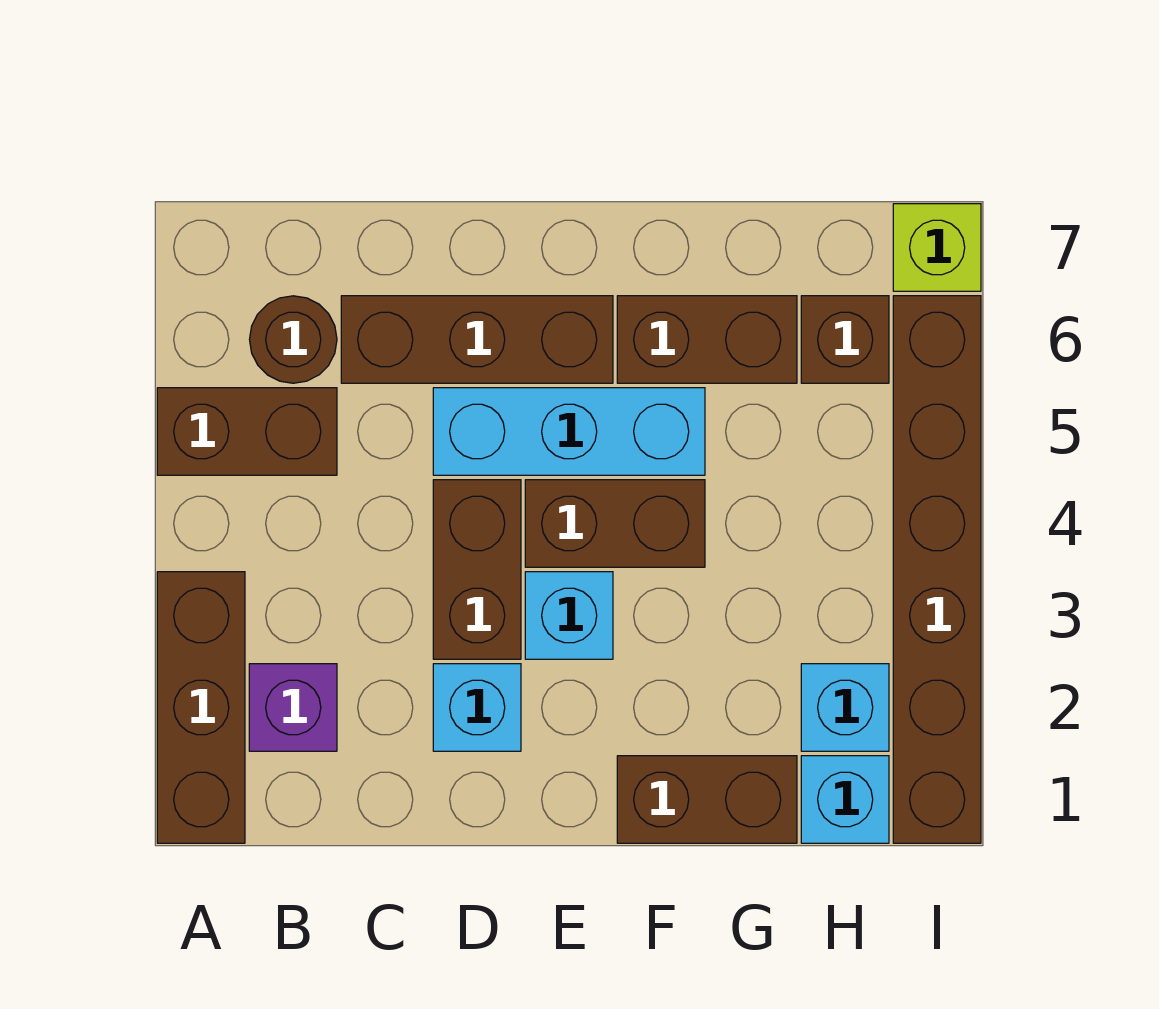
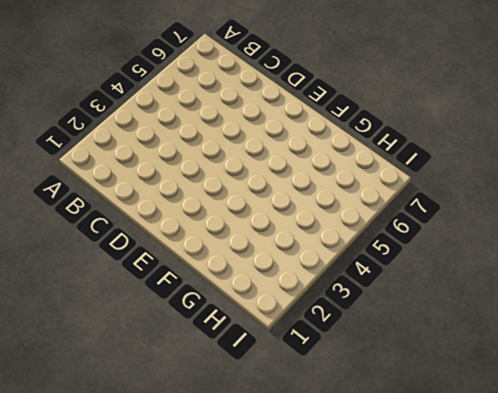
none -> brown 1x3 brick [157,572,245,843]
none -> brown 1x2 brick [157,388,337,475]
none -> purple 1x1 brick [249,664,337,751]

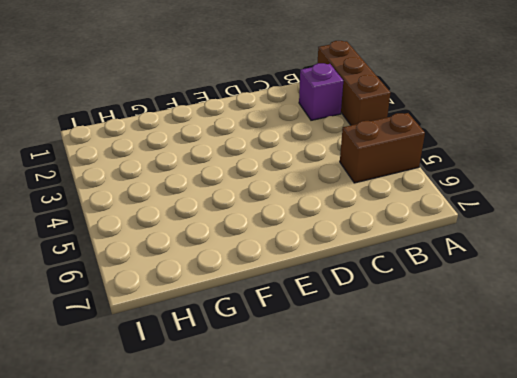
none -> brown 1x1 round brick [250,296,337,383]
none -> brown 1x3 brick [341,296,613,383]
none -> cyan 1x1 brick [433,664,521,751]

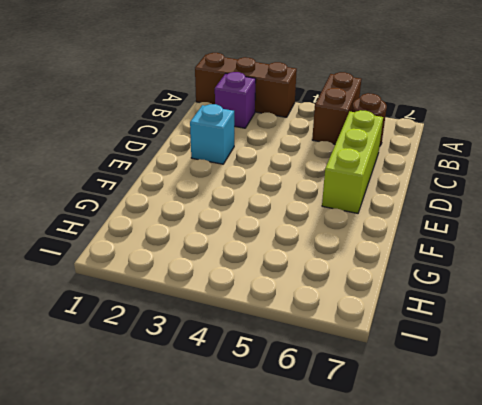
lime 1x3 brick [322,110,383,213] -> brown 1x3 brick [341,296,613,383]
none -> brown 1x2 brick [433,480,521,659]
none -> cyan 1x3 brick [433,388,705,475]
none -> cyan 1x1 brick [525,572,613,659]

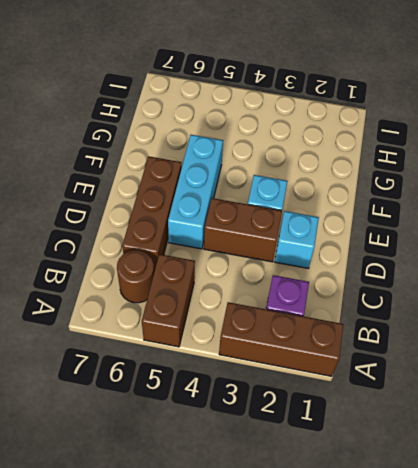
none -> brown 1x2 brick [525,480,705,567]
none -> brown 1x2 brick [617,756,797,843]
none -> brown 1x2 brick [617,296,797,383]

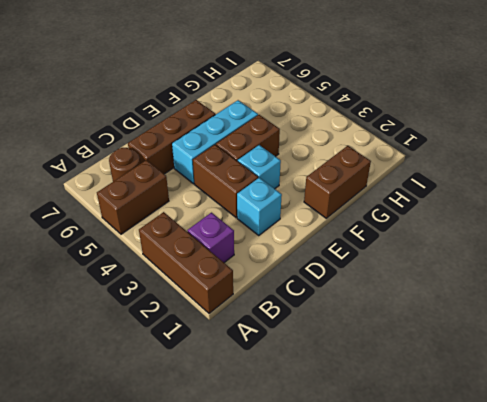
none -> brown 1x2 brick [617,296,797,383]
none -> cyan 1x1 brick [801,756,889,843]
none -> cyan 1x1 brick [801,664,889,751]

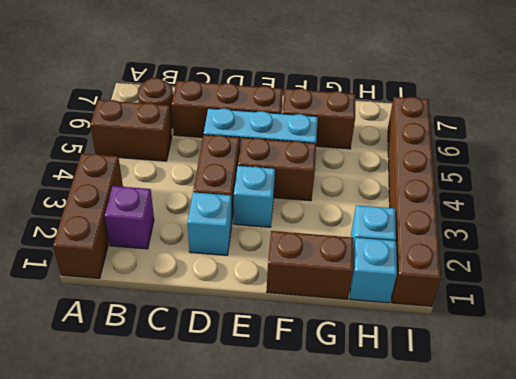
none -> brown 1x1 brick [801,296,889,383]
none -> lime 1x1 brick [893,204,981,291]

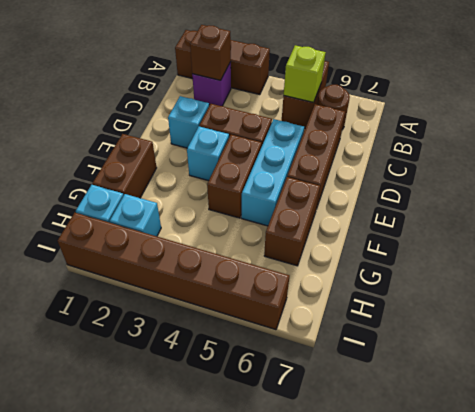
brown 1x1 brick [190,25,231,80] -> brown 1x1 brick moved to [801,296,889,383]
lime 1x1 brick [284,45,326,102] -> lime 1x1 brick moved to [893,204,981,291]

